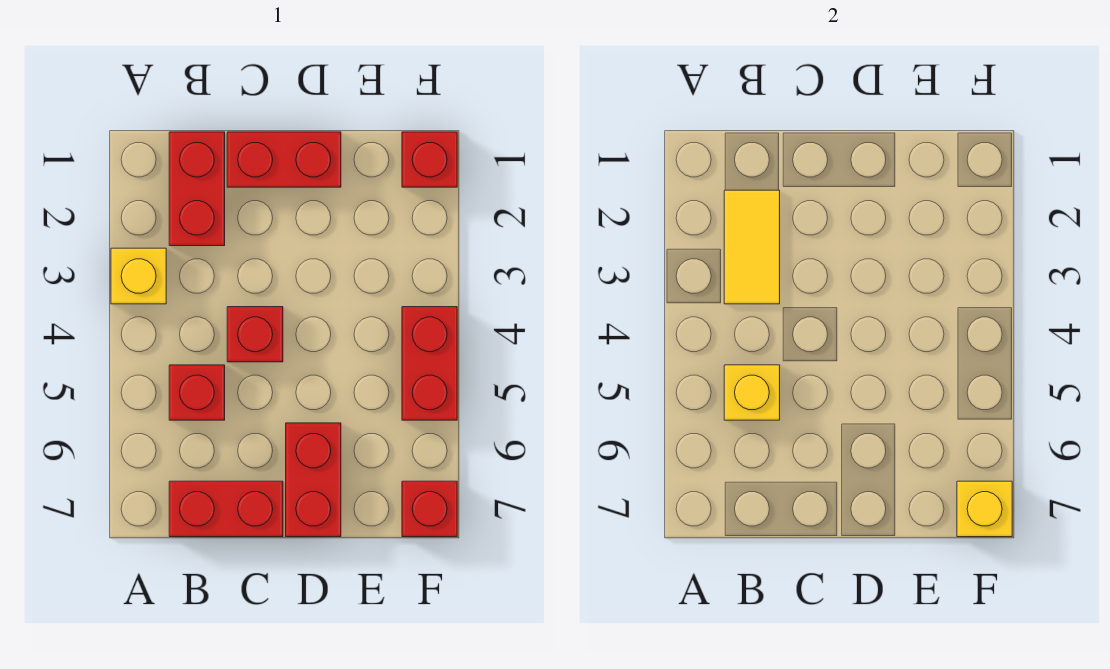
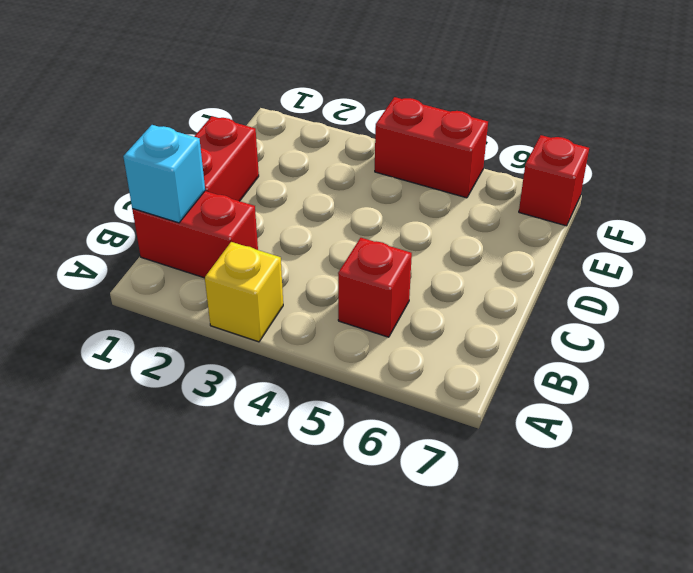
cyan 1x1 brick [123,125,205,223] -> none
none -> red 1x2 brick [169,481,283,537]
none -> red 1x1 brick [227,307,283,362]
none -> red 1x2 brick [286,423,341,537]

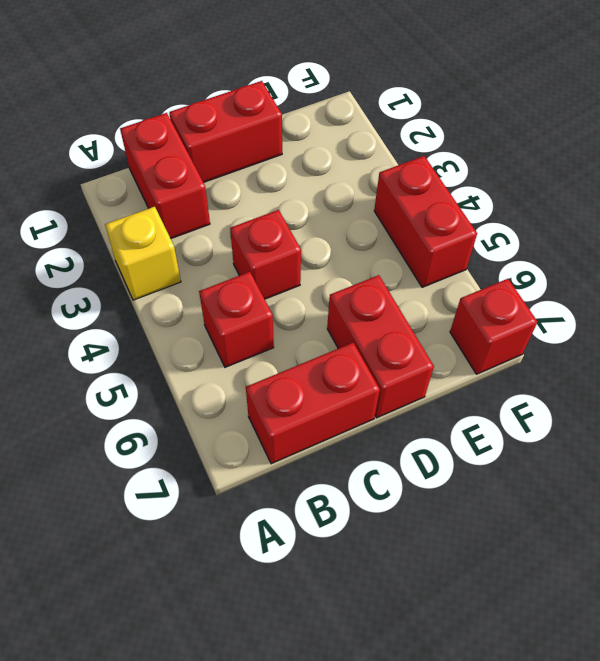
none -> red 1x1 brick [402,132,457,187]
none -> yellow 1x2 tile [724,190,780,304]
none -> yellow 1x1 brick [724,365,780,420]

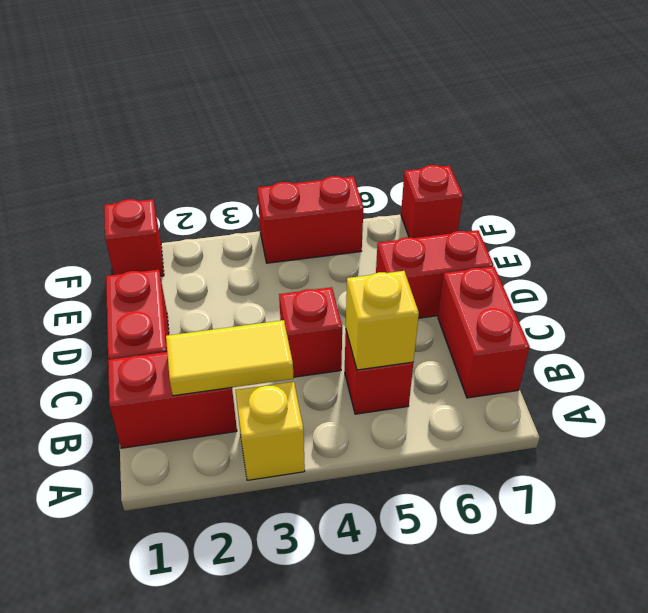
none -> yellow 1x1 brick [957,481,1012,537]

